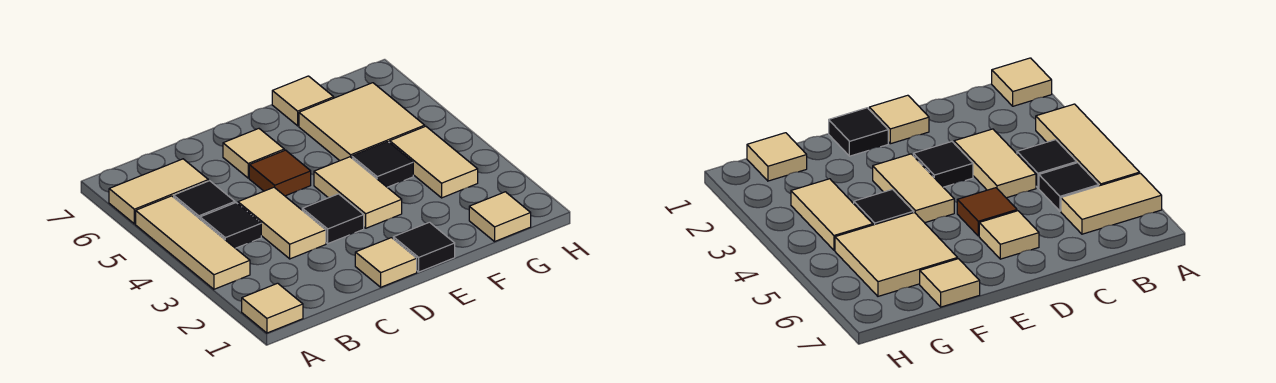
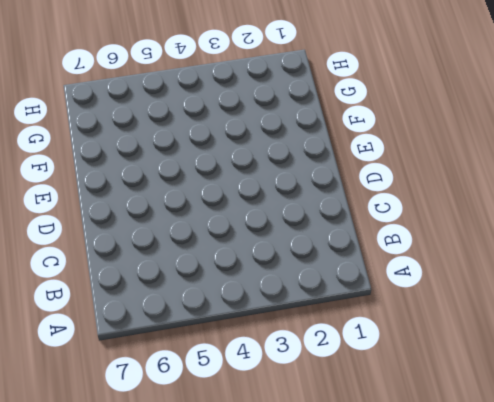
none -> tan 1x1 tile [242,283,303,333]
none -> tan 1x3 tile [136,196,250,289]
none -> tan 1x2 tile [109,159,208,224]

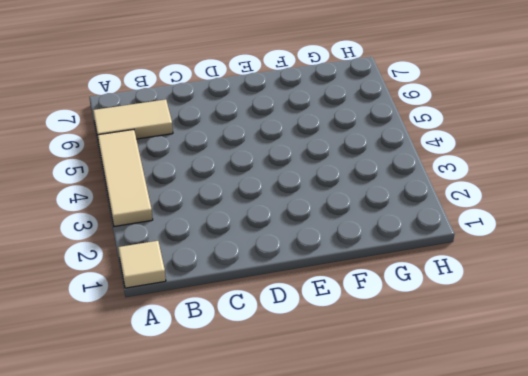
none -> black 1x1 tile [200,203,261,248]
none -> black 1x1 tile [174,181,235,219]
none -> tan 1x2 tile [238,187,326,259]

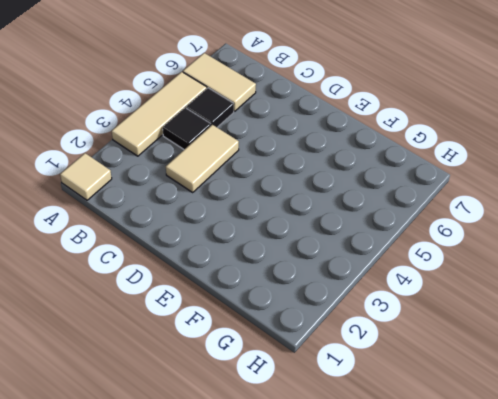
none -> tan 1x1 tile [355,238,417,287]
none -> black 1x1 tile [302,194,364,243]
none -> brown 1x1 tile [249,150,311,196]

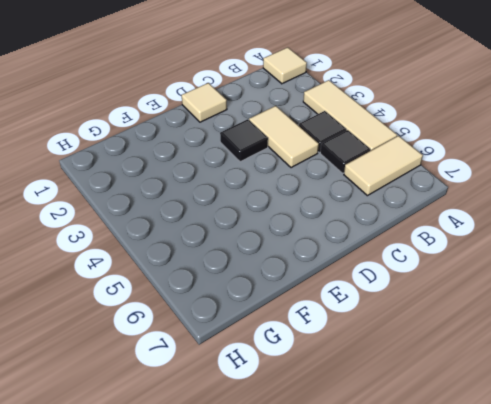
none -> brown 1x1 tile [249,150,311,196]
none -> tan 1x1 tile [223,129,284,178]
none -> black 1x1 tile [393,222,455,272]

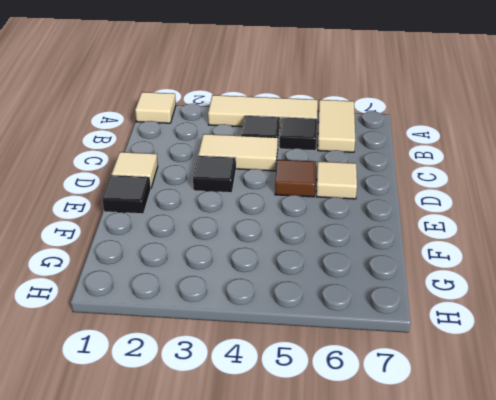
none -> tan 1x2 tile [314,157,402,228]
none -> black 1x1 tile [352,142,413,187]
none -> tan 2x2 tile [299,83,425,161]

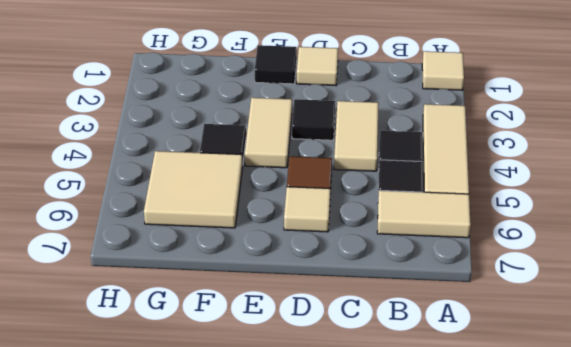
none -> tan 1x1 tile [272,76,334,126]
none -> tan 1x1 tile [469,192,531,241]
none -> tan 1x2 tile [390,126,478,198]

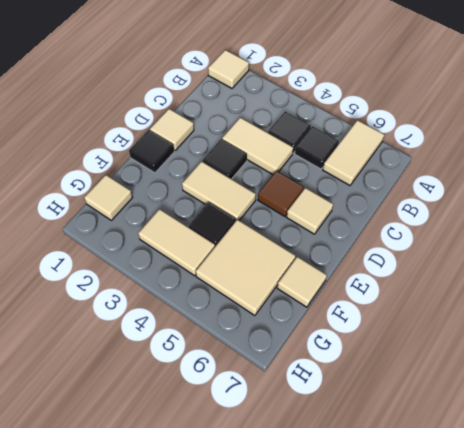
none -> tan 1x3 tile [136,196,250,289]

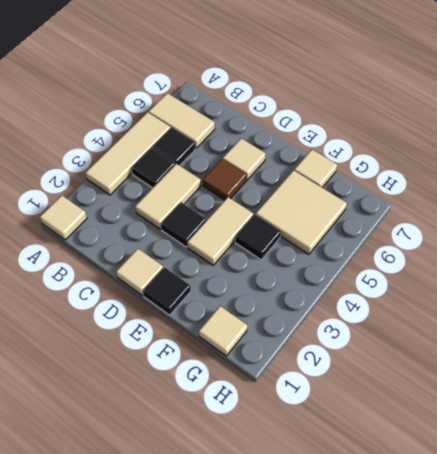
none -> tan 1x2 tile [390,126,478,198]

